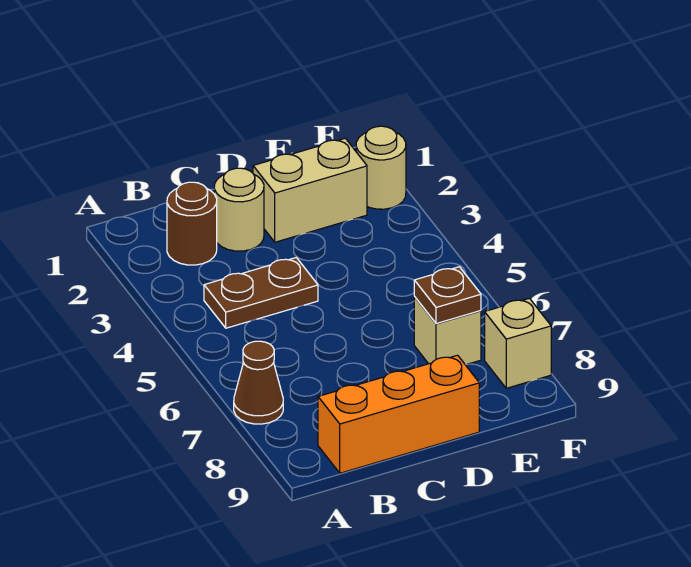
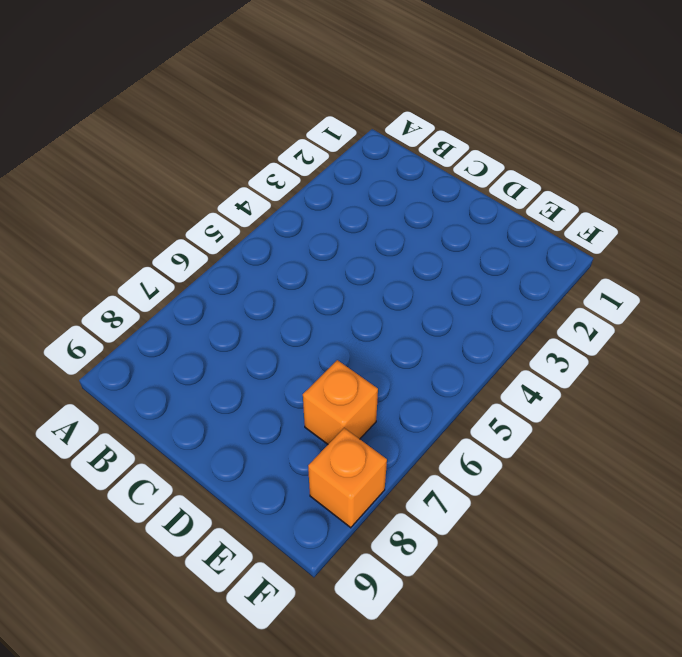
orange 1x1 brick [303,360,378,444] -> tan 1x1 brick [414,297,481,365]
orange 1x1 brick [308,428,387,528] -> tan 1x1 brick [485,298,551,388]
none -> brown 1x1 cone [234,341,283,424]
none -> brown 1x1 round brick [167,182,217,265]

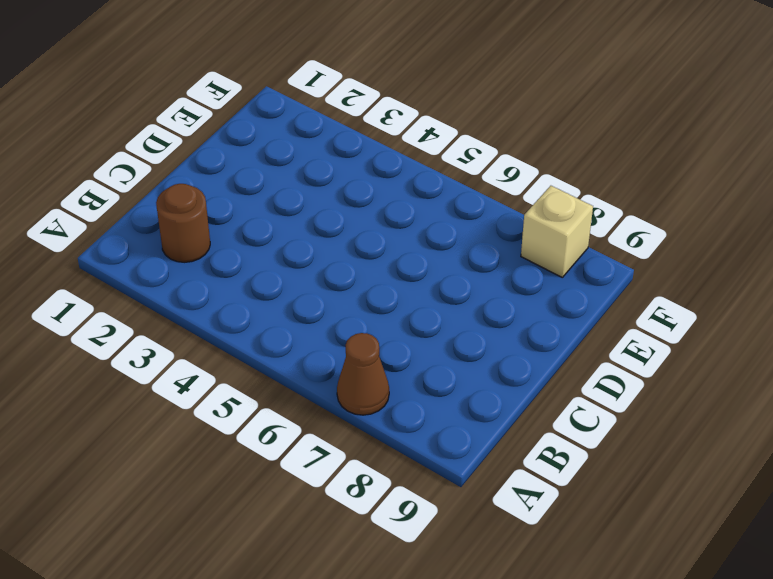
none -> brown 1x2 plate [204,258,318,328]
none -> orange 1x3 brick [318,355,479,473]

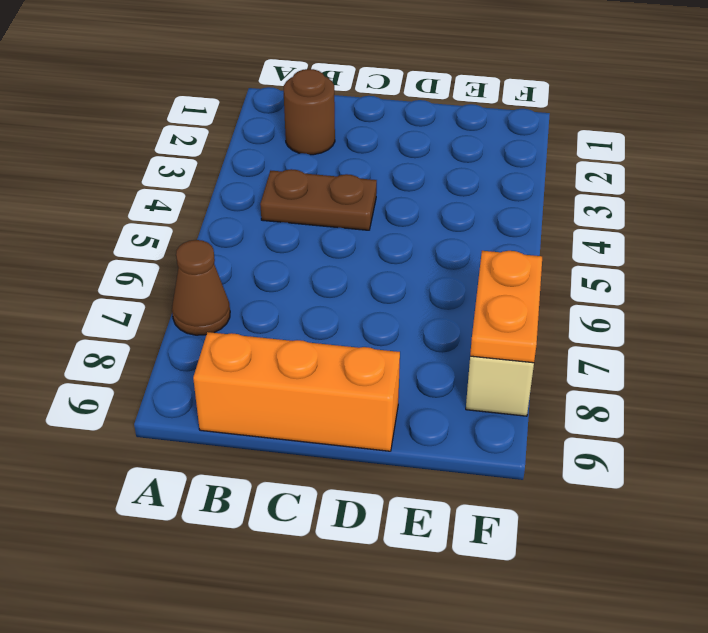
orange 1x2 plate [470,251,542,363] -> none
none -> tan 1x1 round brick [214,168,264,251]
none -> tan 1x2 brick [253,138,367,242]

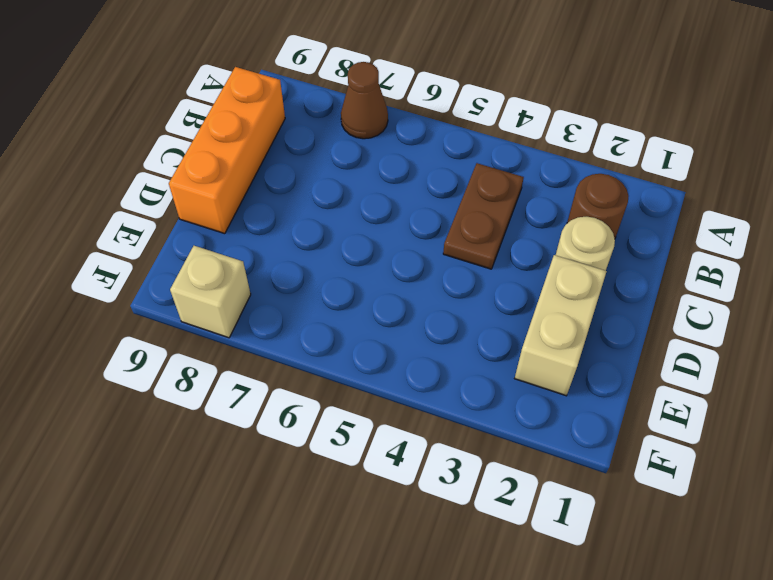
none -> tan 1x1 brick [414,297,481,365]
none -> tan 1x1 round brick [356,126,406,209]

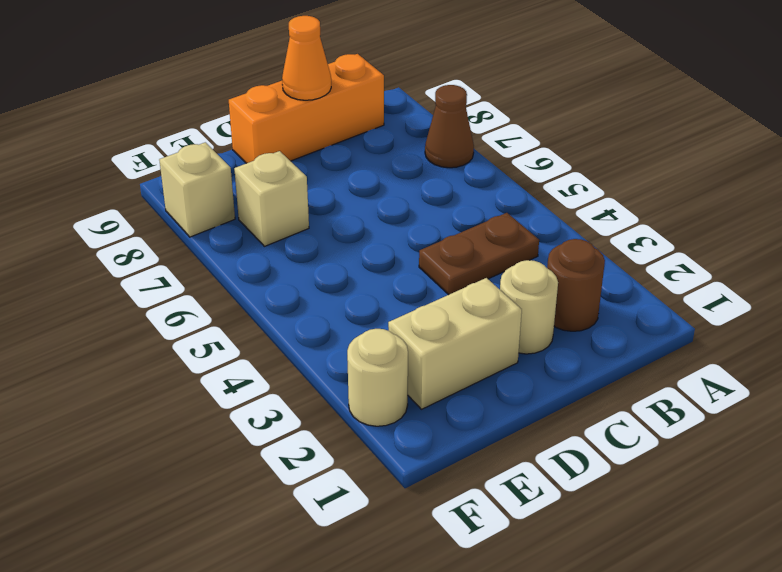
orange 1x1 cone [282,16,331,100] -> none
none -> brown 1x1 plate [414,267,481,324]

